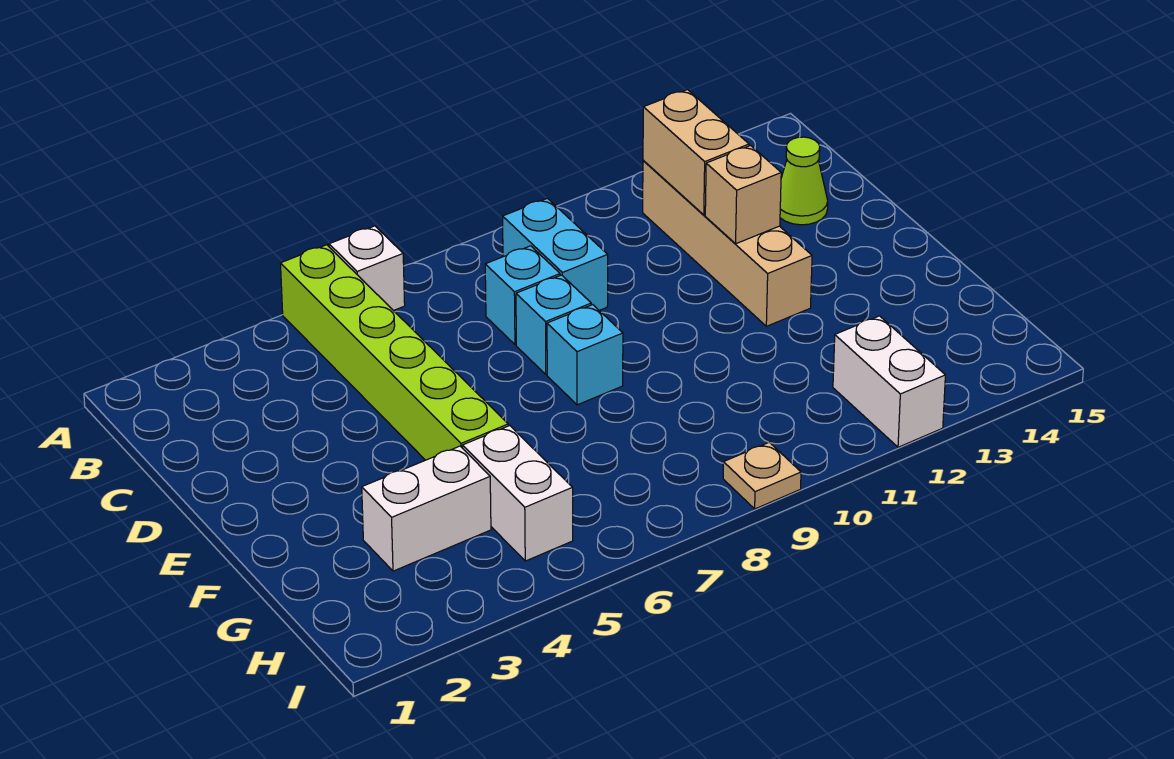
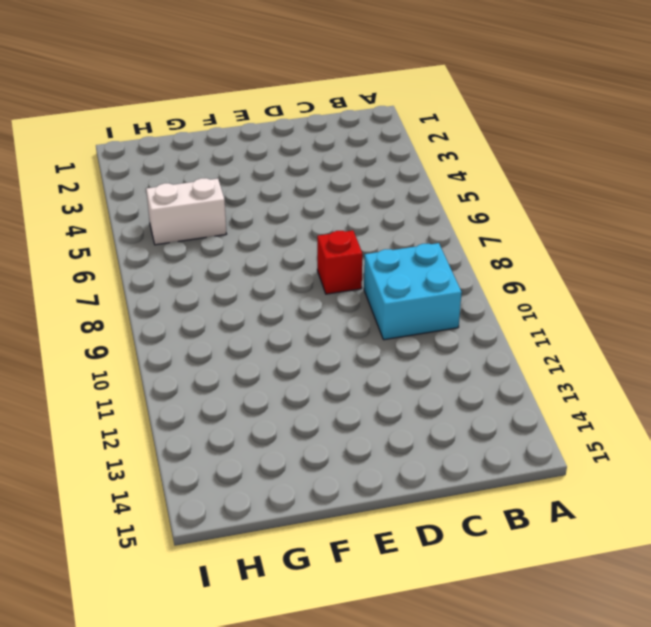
cyan 2x2 brick [364,243,462,340] -> cyan 1x2 brick [503,198,608,310]
red 1x1 brick [317,230,362,294] -> cyan 1x1 brick [516,275,591,374]
none -> lime 1x6 brick [281,245,508,460]
none -> white 1x1 brick [329,226,405,311]
none -> tan 1x4 brick [643,160,812,326]

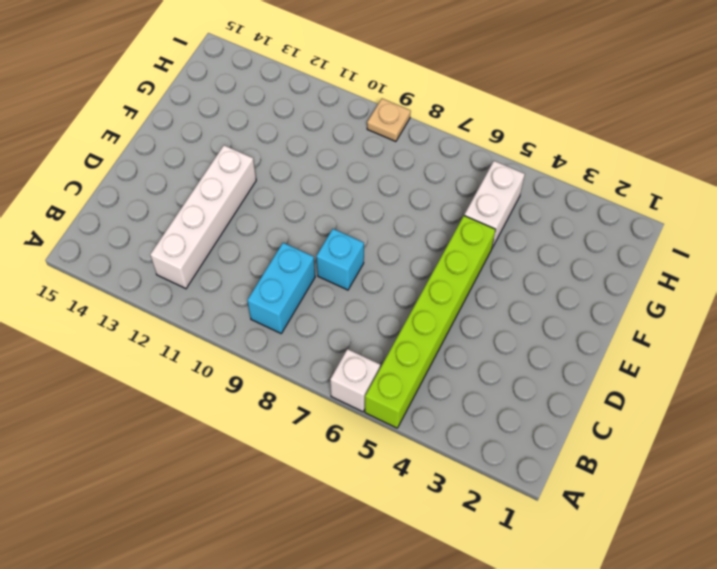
white 1x4 brick [150,145,256,289] -> tan 1x4 brick [643,160,812,326]
none -> cyan 1x1 brick [485,246,560,345]
none -> lime 1x1 cone [780,137,828,225]
none -> cyan 1x1 brick [547,305,623,405]

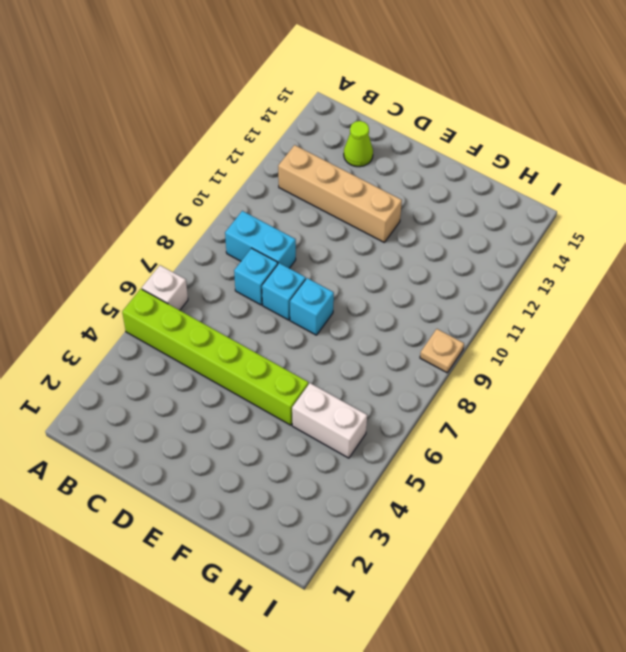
none -> white 1x2 brick [362,446,491,571]
none -> white 1x2 brick [833,316,945,447]
none -> tan 1x2 brick [643,90,749,215]

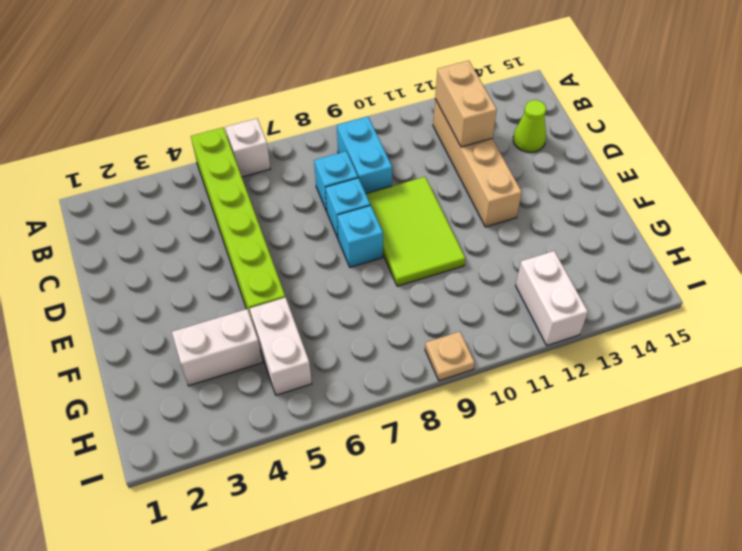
lime 2x3 tile [366,177,465,286] -> none
none -> tan 1x1 brick [705,146,781,244]

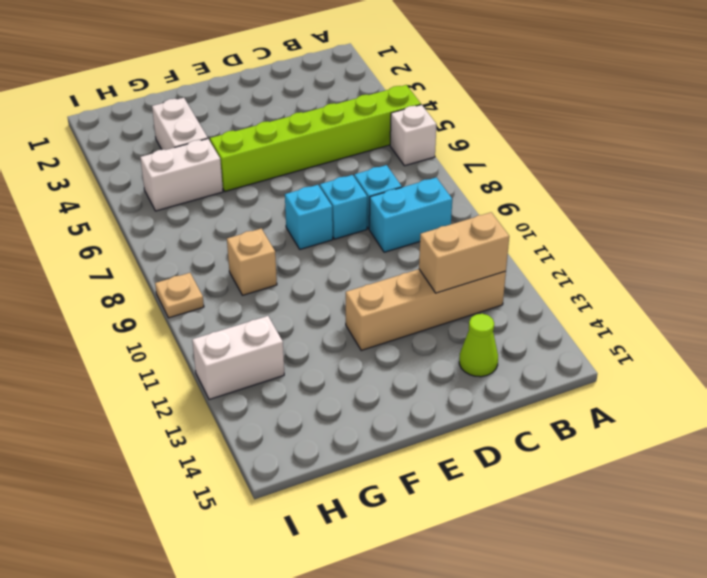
tan 1x1 brick [227,228,277,295] -> tan 1x1 brick moved to [705,146,781,244]

